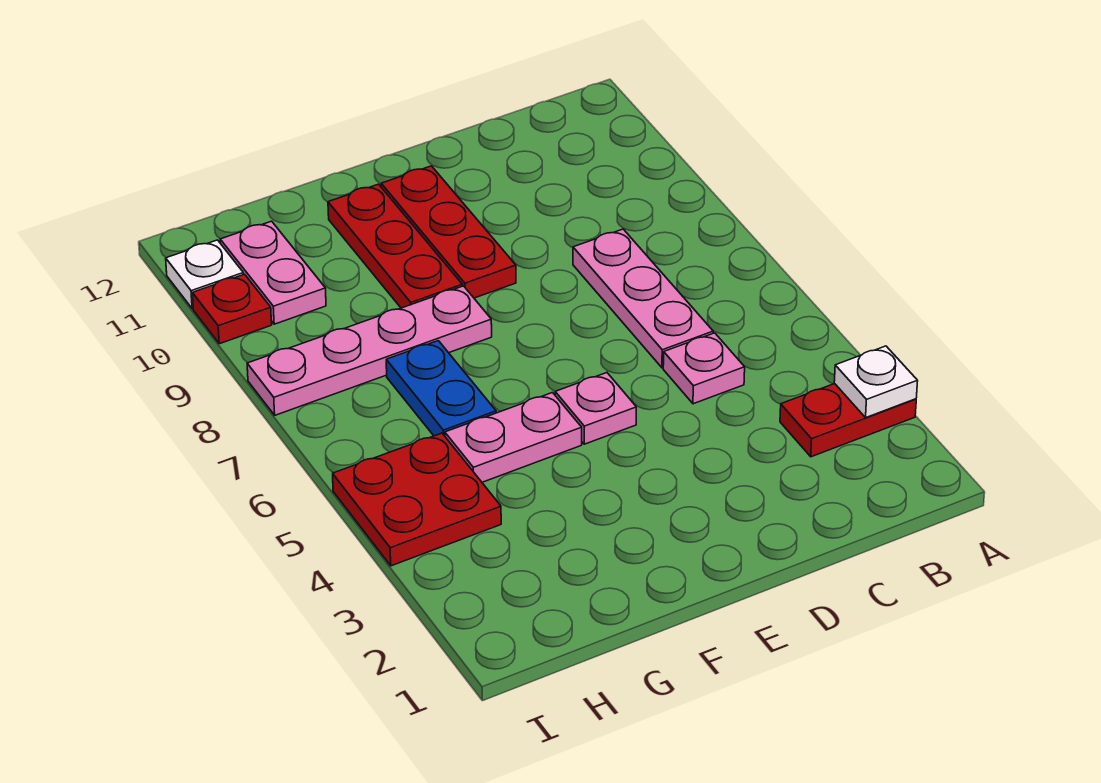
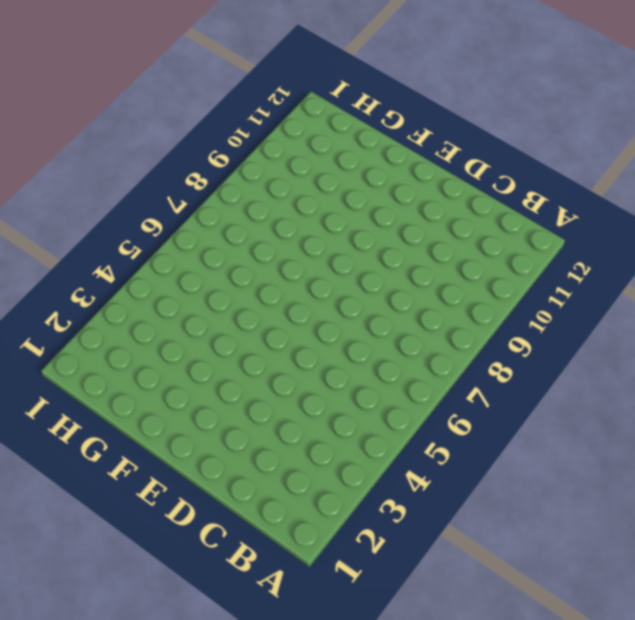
none -> red 1x2 plate [780,384,916,457]
none -> pink 1x1 plate [663,333,745,404]
none -> pink 1x3 plate [573,229,713,368]

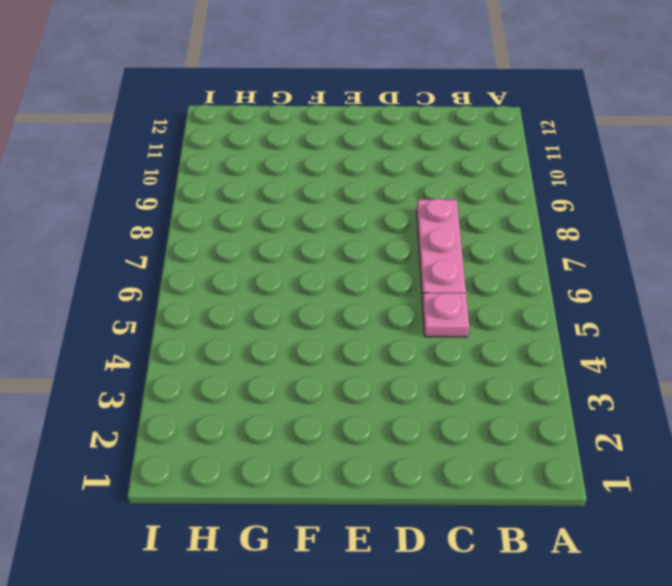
none -> red 1x2 plate [780,384,916,457]
none -> pink 1x1 plate [555,373,636,444]
none -> red 1x3 plate [381,166,516,298]

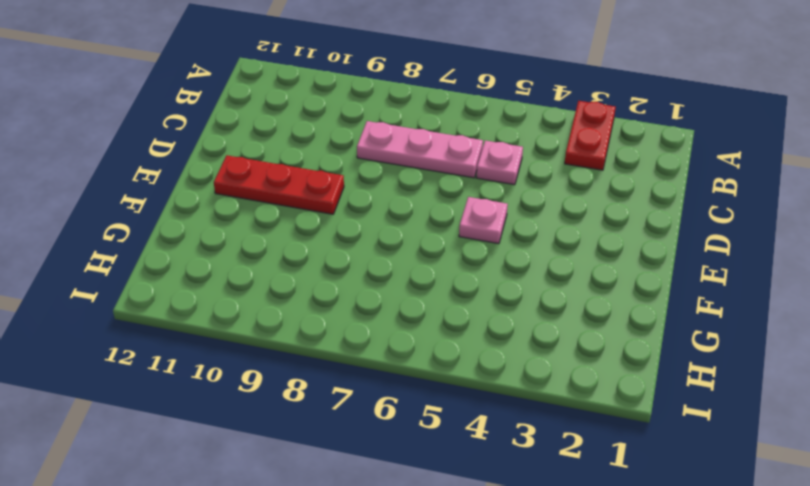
none -> pink 1x2 plate [445,393,582,482]
none -> pink 1x4 plate [247,286,492,415]
none -> red 1x3 plate [328,184,462,308]

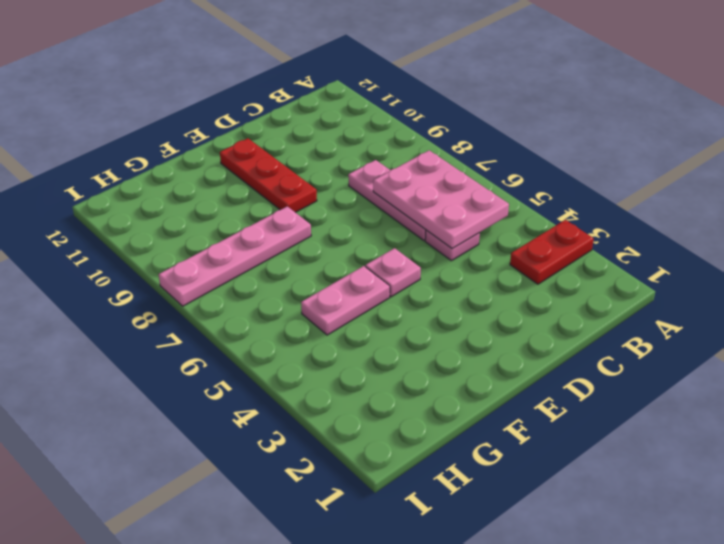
pink 2x3 plate [373,150,509,249] -> none
none -> red 1x3 plate [328,184,462,308]
none -> blue 1x2 plate [386,341,496,436]
none -> red 2x2 plate [333,433,501,566]

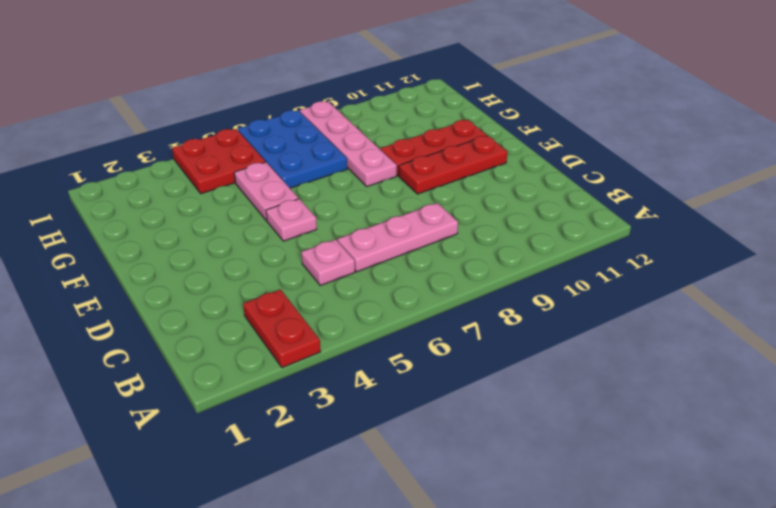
blue 2x3 plate [238,110,347,188] -> blue 1x2 plate [386,341,496,436]
none -> pink 1x2 plate [220,221,326,324]
none -> red 1x1 plate [192,274,272,344]
none -> white 1x1 plate [166,240,243,309]

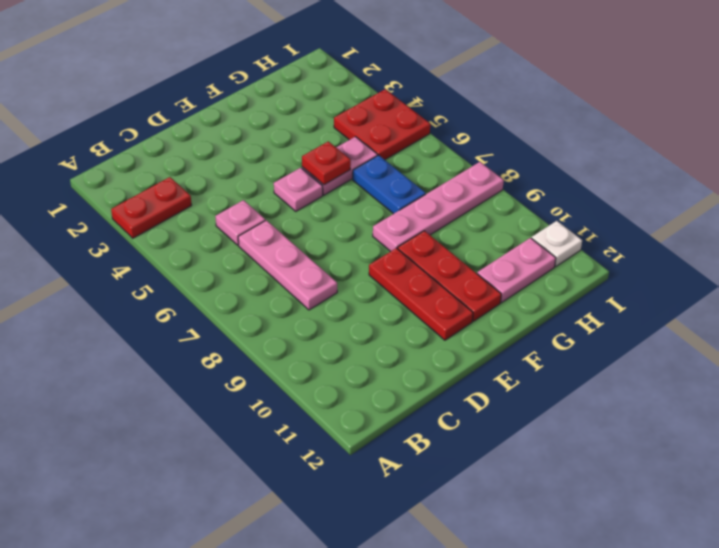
red 1x1 plate [302,141,351,185] -> red 1x1 plate moved to [192,274,272,344]
pink 1x2 plate [477,238,556,303] -> pink 1x2 plate turned to [220,221,326,324]
none -> white 1x1 plate [834,346,918,417]

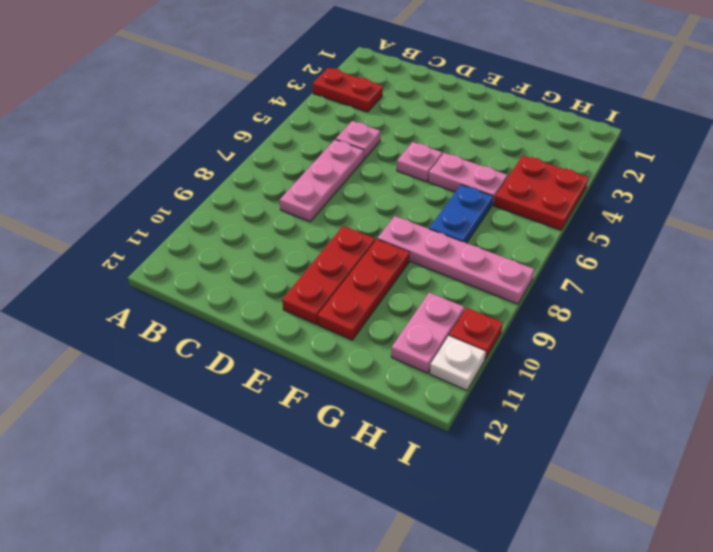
none -> white 1x1 plate [834,346,918,417]

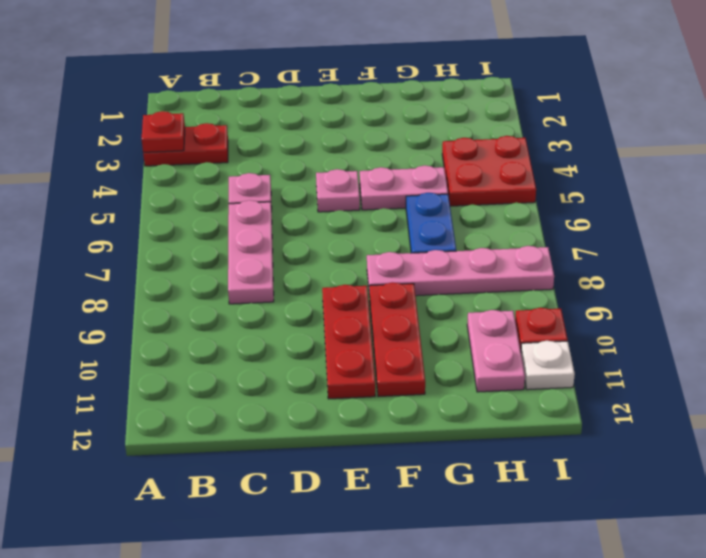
red 1x1 plate [142,111,185,152] -> white 1x1 plate [834,346,918,417]

